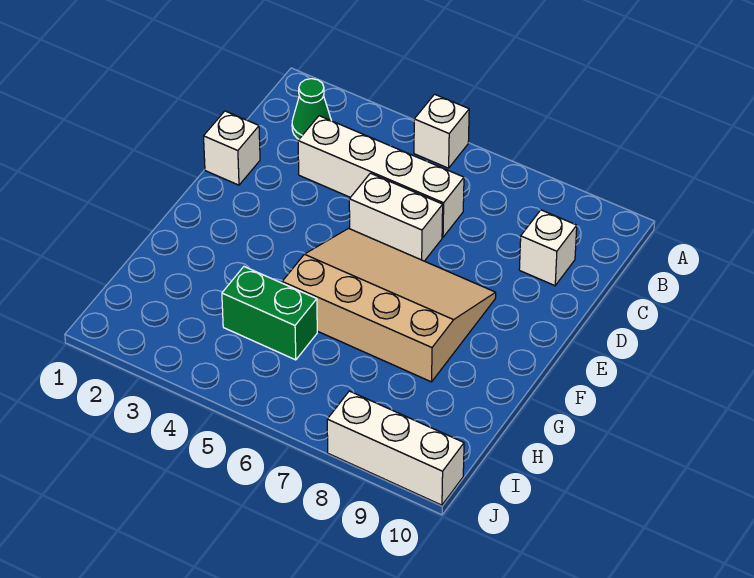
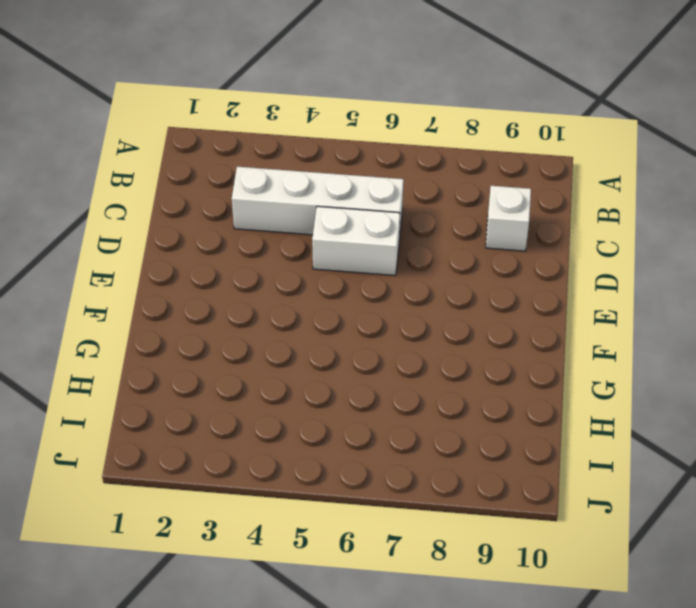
none -> white 1x1 brick [414,94,469,168]
none -> green 1x1 cone [292,79,331,139]

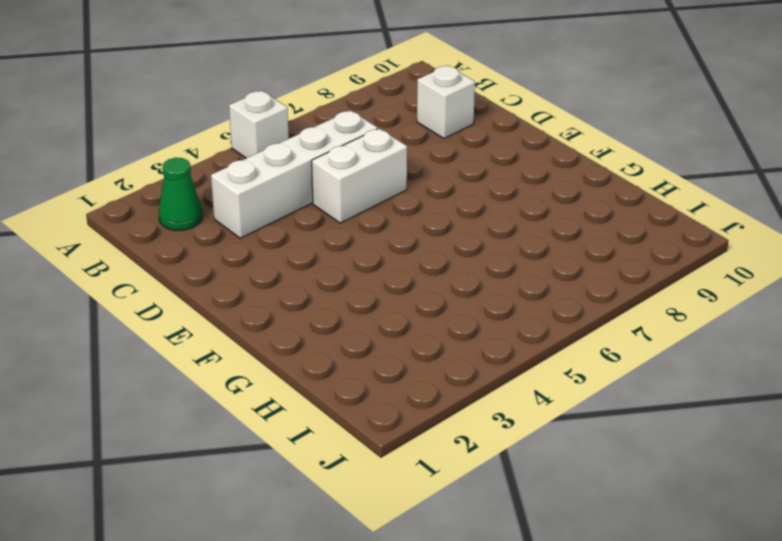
none -> white 1x1 brick [204,111,260,185]
none -> tan 3x4 slope [282,228,496,382]

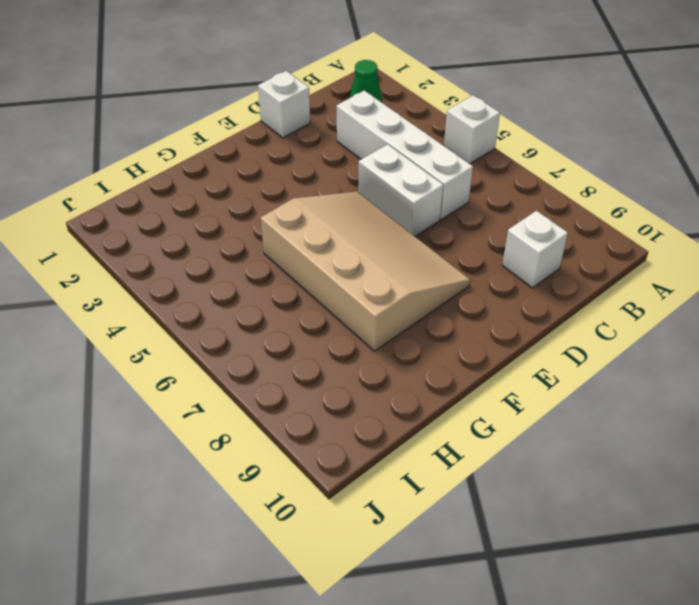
none -> green 1x2 brick [222,267,317,360]
none -> white 1x3 brick [327,391,464,505]

